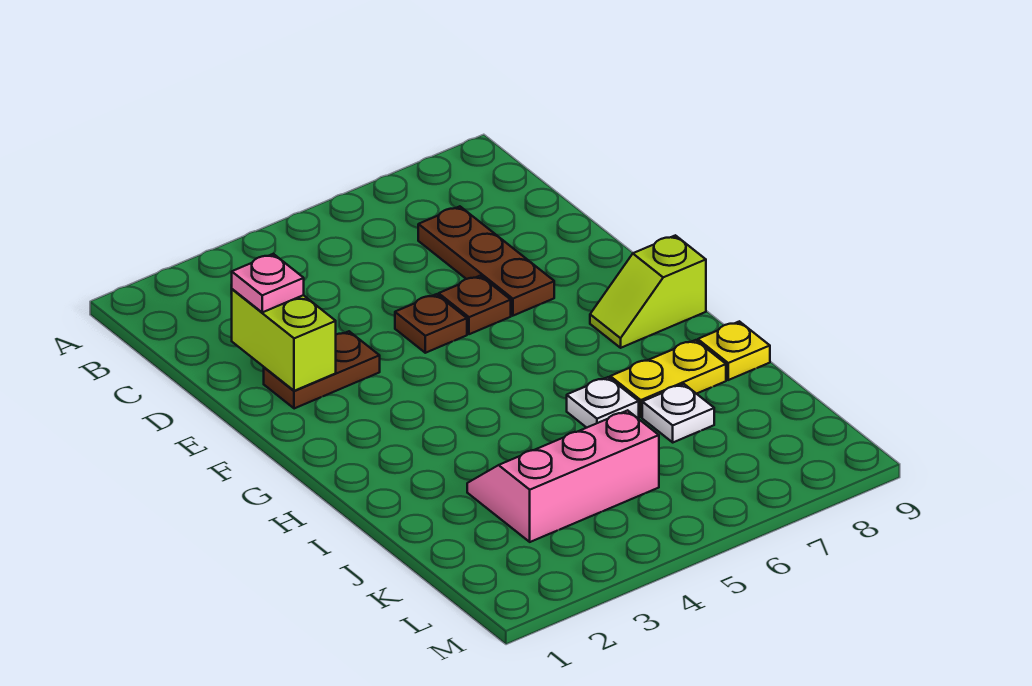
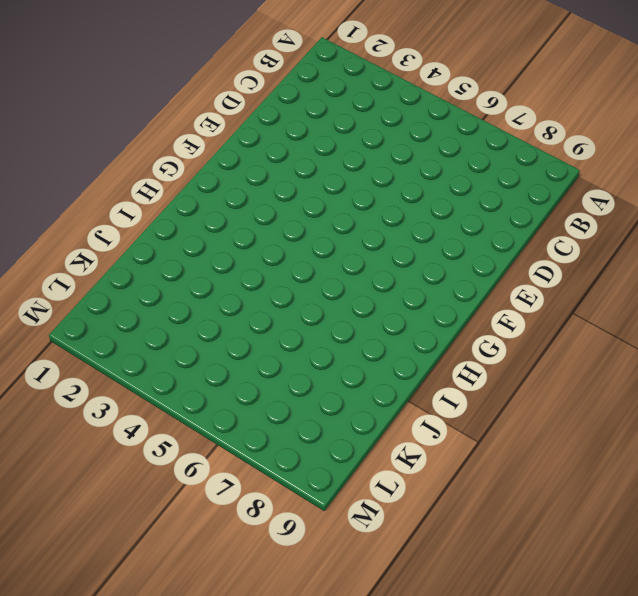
none -> brown 1x3 plate [418,206,554,316]
none -> brown 1x2 plate [264,331,380,409]
none -> brown 1x1 plate [395,294,467,353]

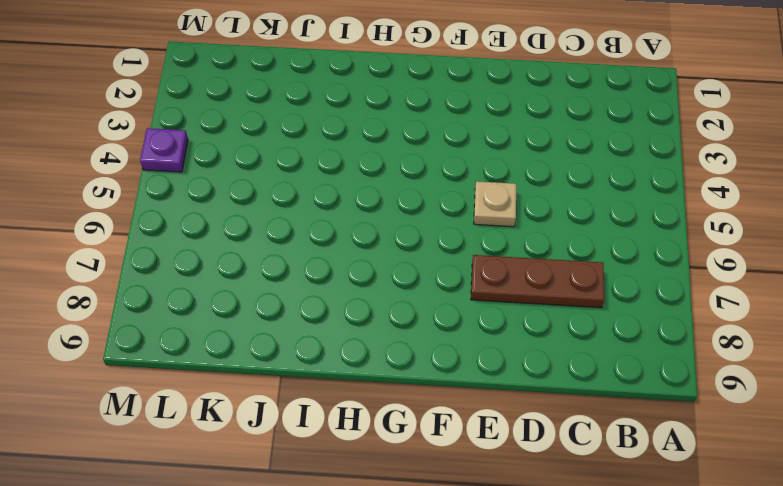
tan 1x1 plate [474,181,516,227] -> brown 1x1 plate [395,294,467,353]
purple 1x1 plate [140,128,188,172] -> none
none -> brown 1x2 plate [264,331,380,409]
none -> brown 1x1 plate [439,276,511,334]
none -> lime 1x2 slope [590,235,706,348]

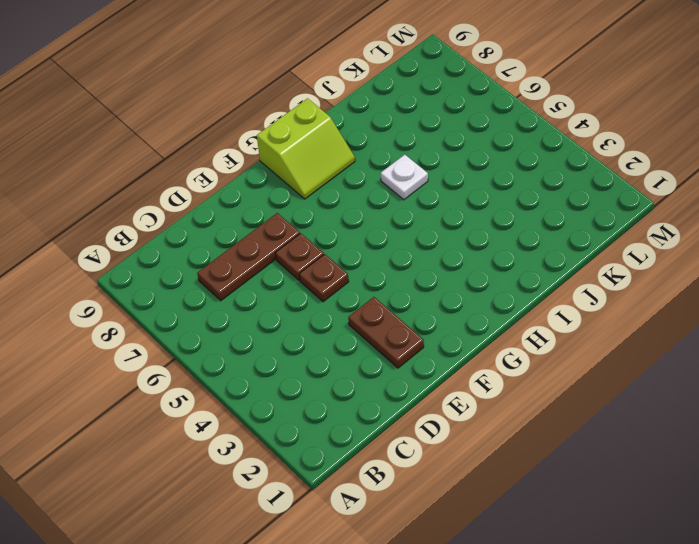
lime 2x2 slope [257,98,355,199] -> lime 1x2 slope [590,235,706,348]
none -> yellow 1x2 plate [610,340,726,417]
none -> yellow 1x1 plate [698,321,770,380]
none -> pink 2x3 slope [467,410,659,542]

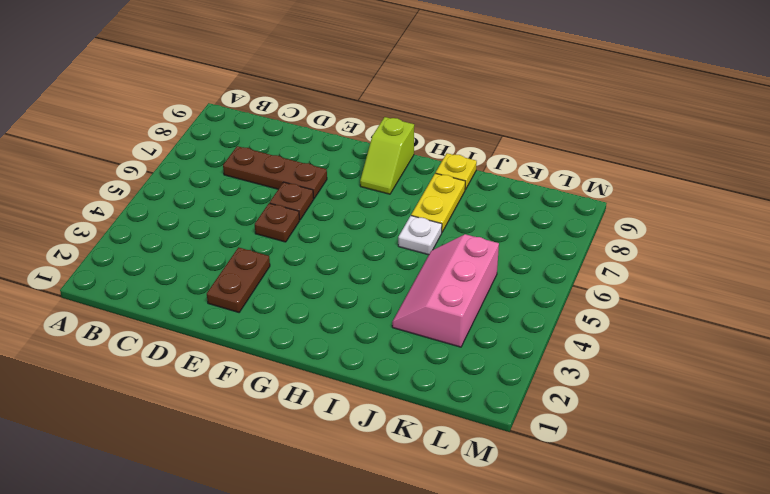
none -> white 1x1 plate [642,384,714,442]
none -> lime 1x2 brick [232,289,336,391]
none -> pink 1x1 plate [231,254,304,312]

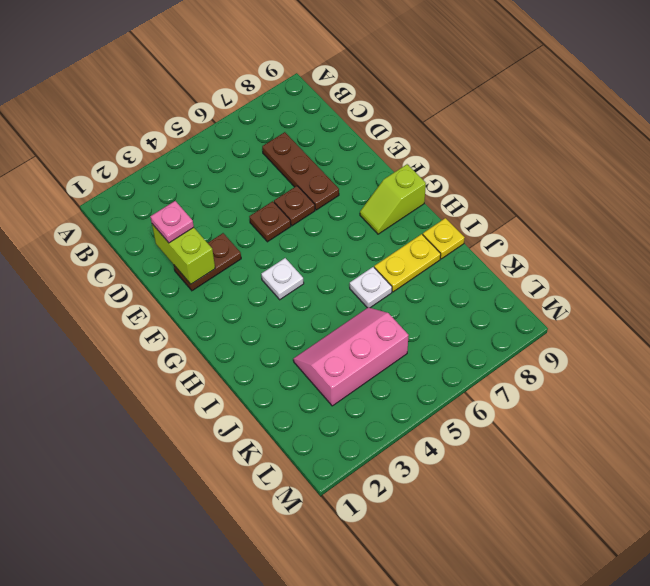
white 1x1 plate [261,258,304,300] -> white 1x1 plate moved to [642,384,714,442]

